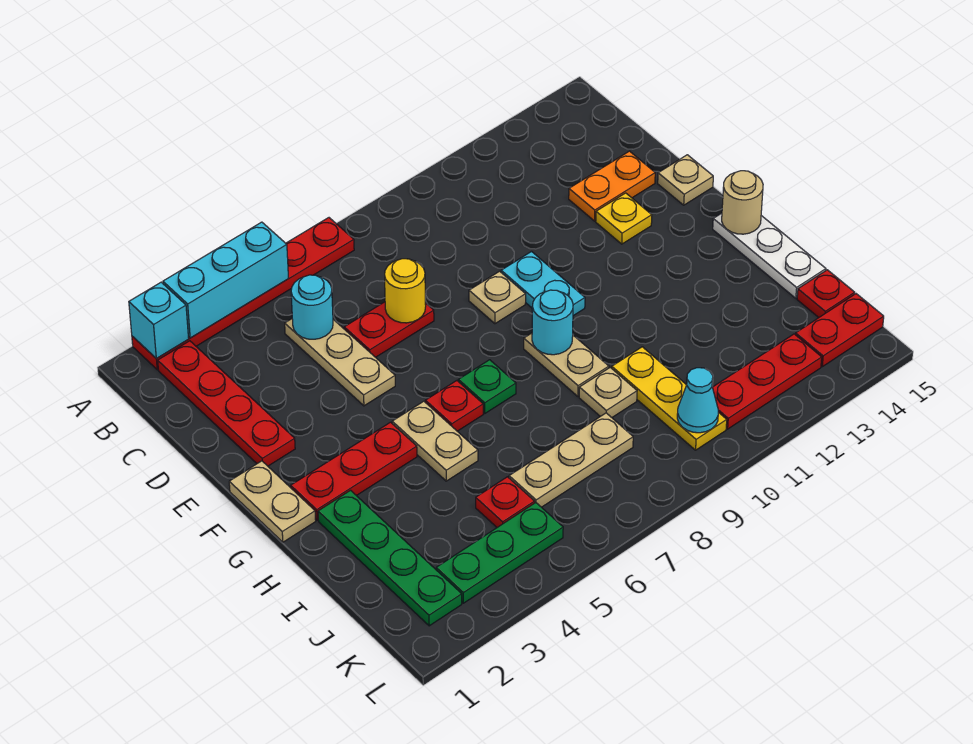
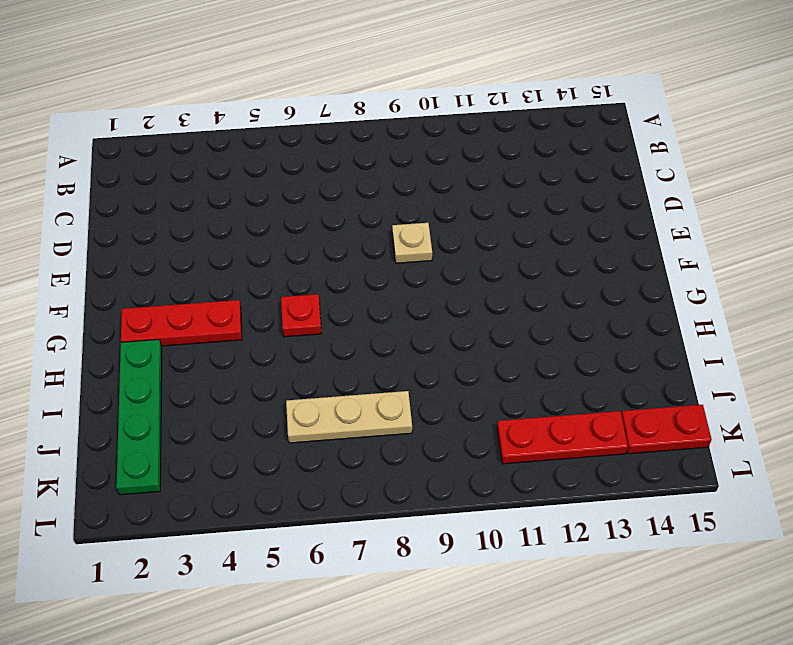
none -> red 1x6 plate [132,218,354,370]
none -> red 1x4 plate [158,341,295,466]
none -> tan 1x3 plate [285,319,395,406]
none -> red 1x2 plate [344,302,434,357]

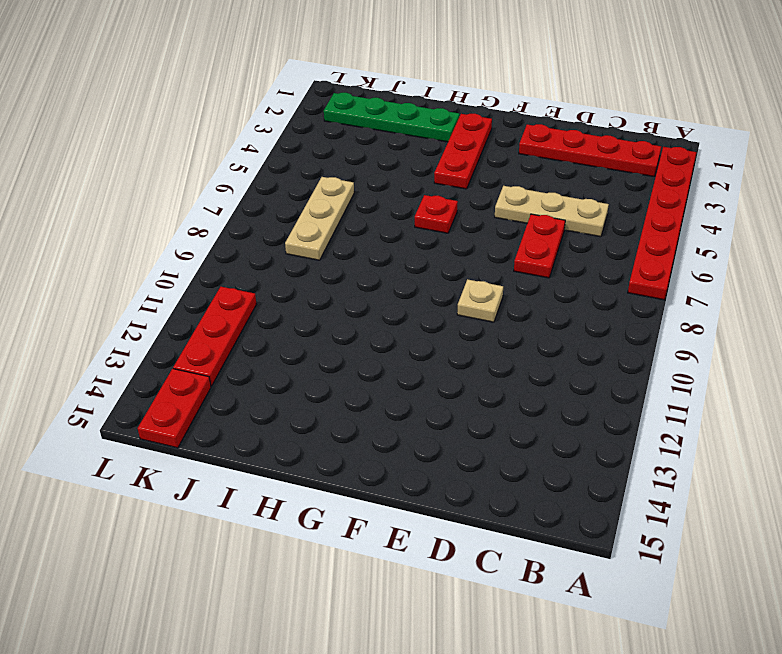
none -> orange 1x2 plate [569,151,655,221]
none -> cyan 1x2 plate [501,252,585,316]
none -> yellow 1x1 plate [596,193,652,244]
none -> tan 1x1 plate [658,155,713,205]

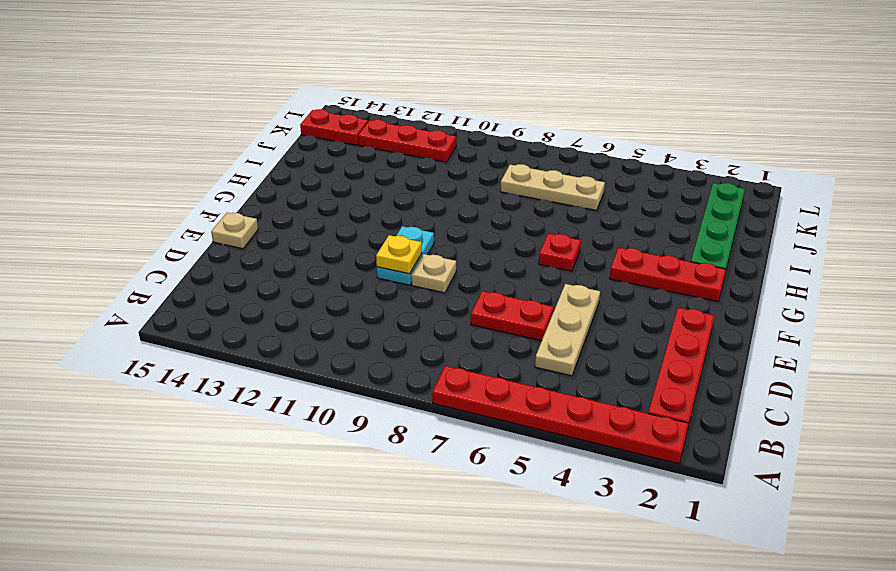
yellow 1x1 plate [376,235,422,274] -> yellow 1x1 plate moved to [596,193,652,244]
none -> orange 1x2 plate [569,151,655,221]
none -> tan 1x2 plate [229,461,316,542]
none -> tan 1x2 plate [392,401,478,481]
none -> green 1x1 plate [459,360,516,413]

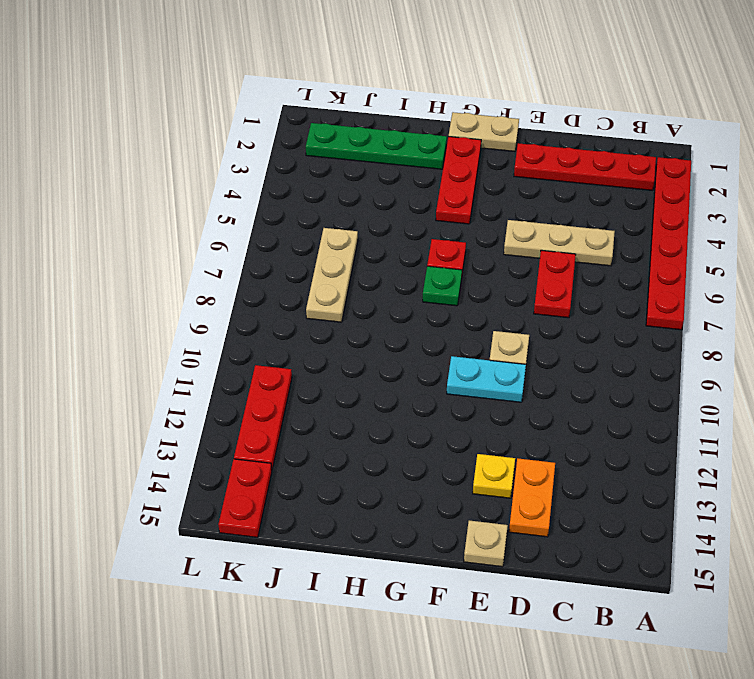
none -> tan 1x2 plate [392,401,478,481]
none -> tan 1x2 plate [524,333,609,396]
none -> white 1x3 plate [713,213,826,298]
none -> tan 1x1 plate [579,368,637,417]

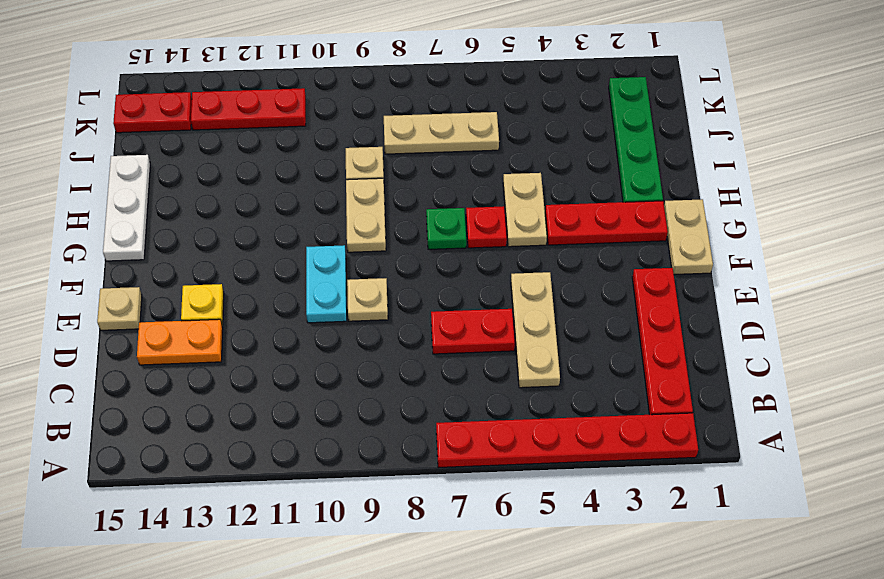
none -> yellow 1x3 plate [612,347,727,450]
none -> red 1x1 plate [476,477,535,527]
none -> red 1x1 plate [797,270,855,317]
none -> green 1x3 plate [436,503,563,603]

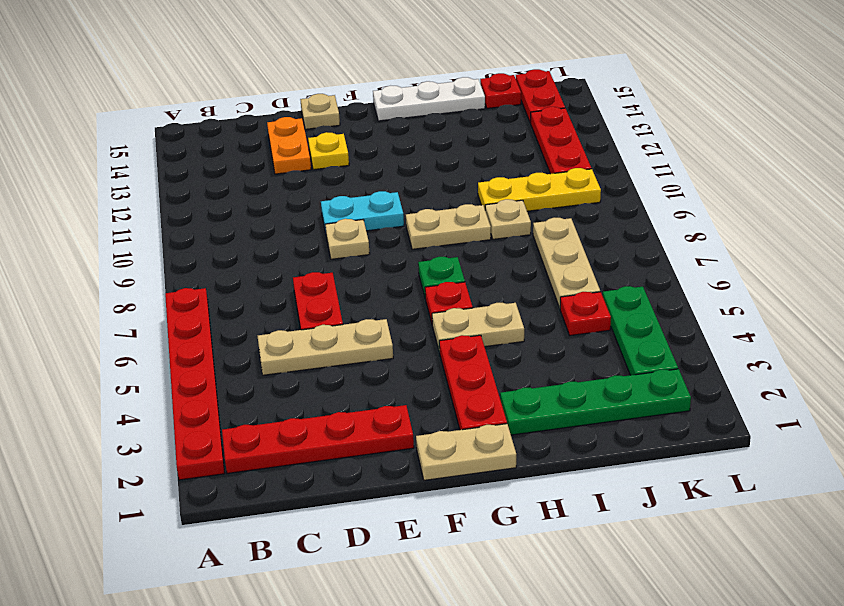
none -> cyan 1x1 brick [129,282,189,359]
none -> cyan 1x3 brick [163,222,289,338]
none -> cyan 1x1 round brick [291,275,333,339]
none -> yellow 1x1 round brick [385,259,426,323]

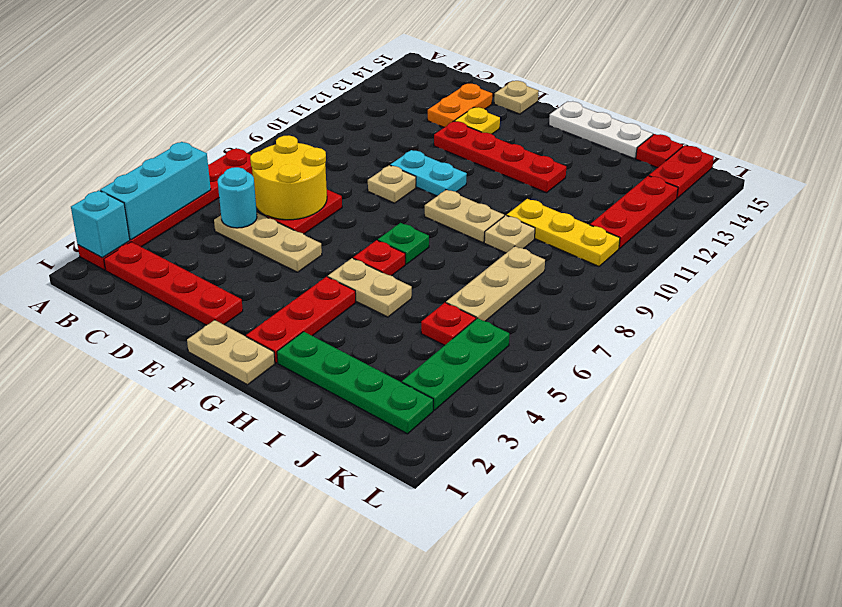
yellow 2x2 round brick [250,135,327,220] -> yellow 1x1 round brick [385,259,426,323]
red 1x4 plate [434,121,566,193] -> none
none -> cyan 1x1 round brick [532,290,573,355]
none -> tan 1x1 round brick [722,171,763,234]
none -> cyan 1x1 cone [677,368,719,433]

